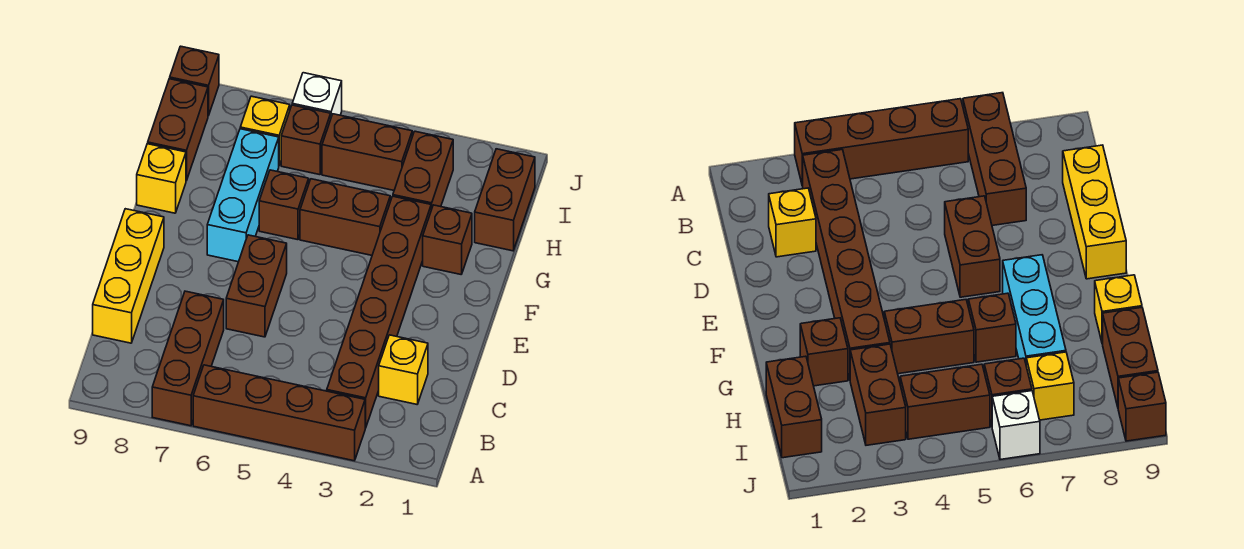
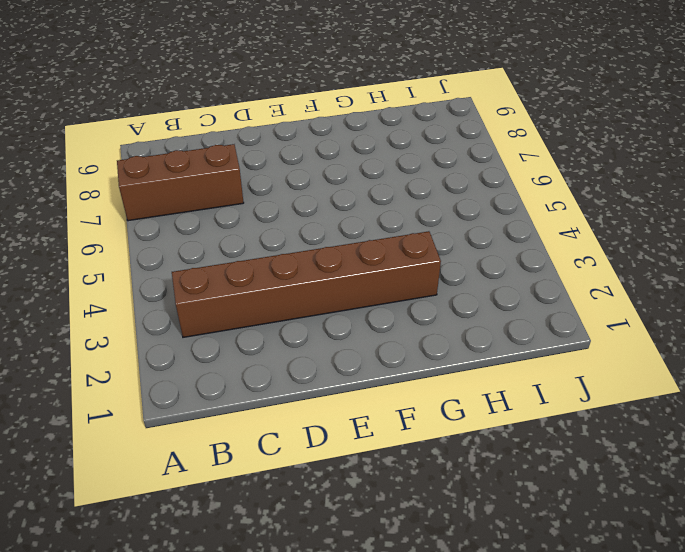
none -> brown 1x4 brick [193,365,365,461]
none -> yellow 1x1 brick [379,335,428,404]
none -> yellow 1x3 brick [93,209,164,343]

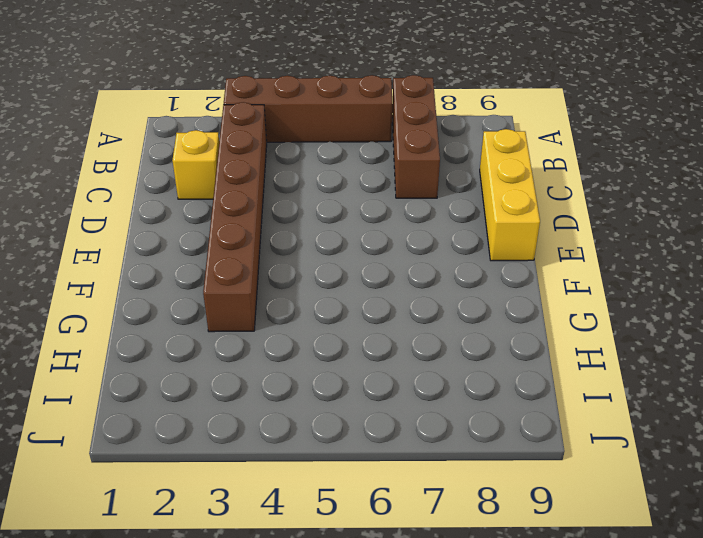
none -> brown 1x2 brick [226,235,287,337]
none -> cyan 1x3 brick [207,129,279,262]
none -> brown 1x1 brick [423,205,472,274]

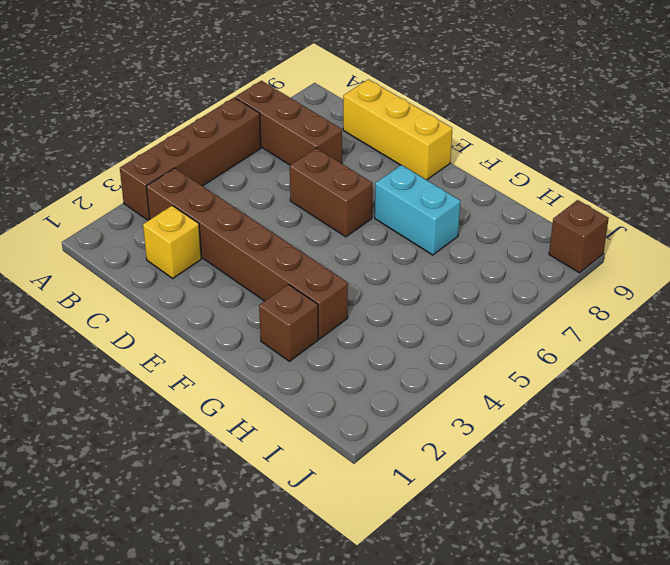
cyan 1x2 brick [375,165,460,255] -> cyan 1x3 brick [207,129,279,262]
none -> brown 1x2 brick [300,179,390,255]
none -> brown 1x1 brick [259,170,309,240]
none -> yellow 1x1 brick [137,144,186,213]

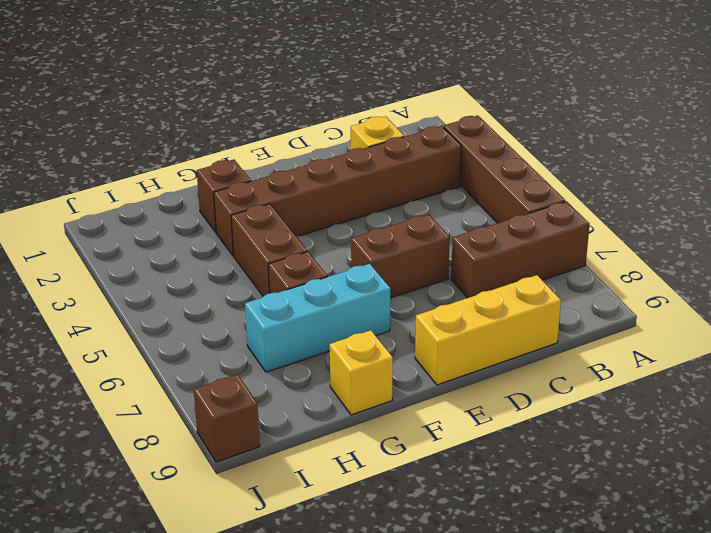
none -> brown 1x2 brick [475,149,535,251]
none -> brown 1x2 brick [393,131,453,210]
none -> brown 1x2 brick [148,79,208,181]

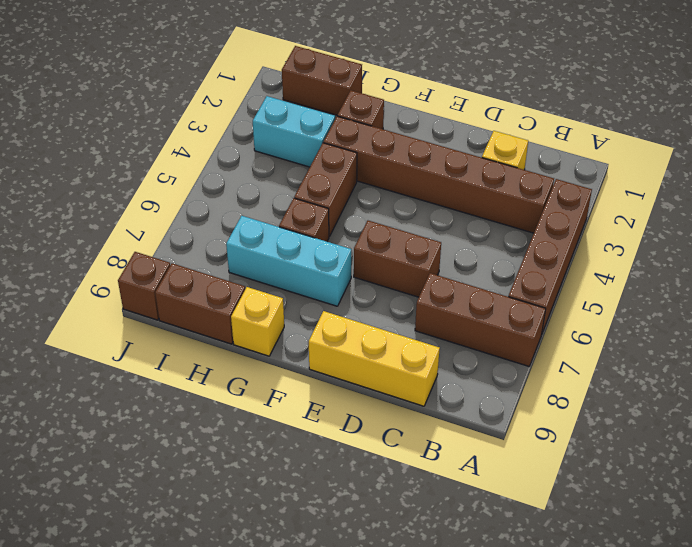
cyan 1x2 brick [253,96,335,167] -> brown 1x2 brick [393,131,453,210]
none -> brown 1x2 brick [322,114,412,190]
none -> brown 1x1 brick [281,105,331,175]
none -> yellow 1x1 brick [240,96,290,165]

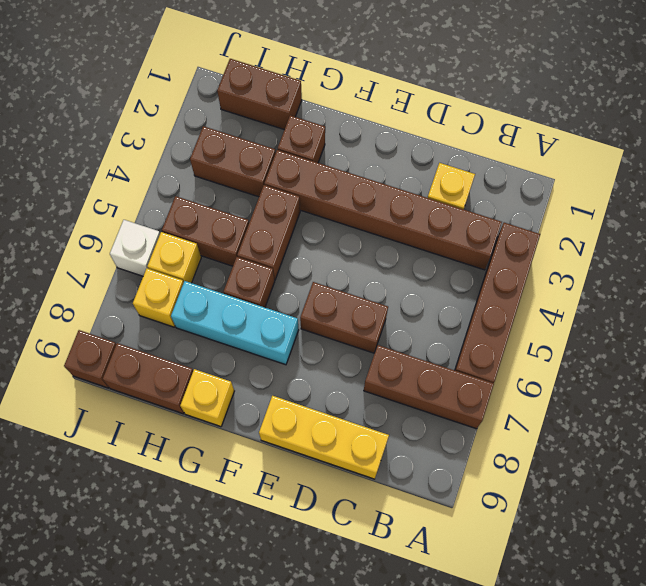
brown 1x2 brick [162,196,249,266] -> brown 1x2 brick turned to [322,114,412,190]
yellow 1x1 brick [147,232,201,283] -> brown 1x1 brick [281,105,331,175]

